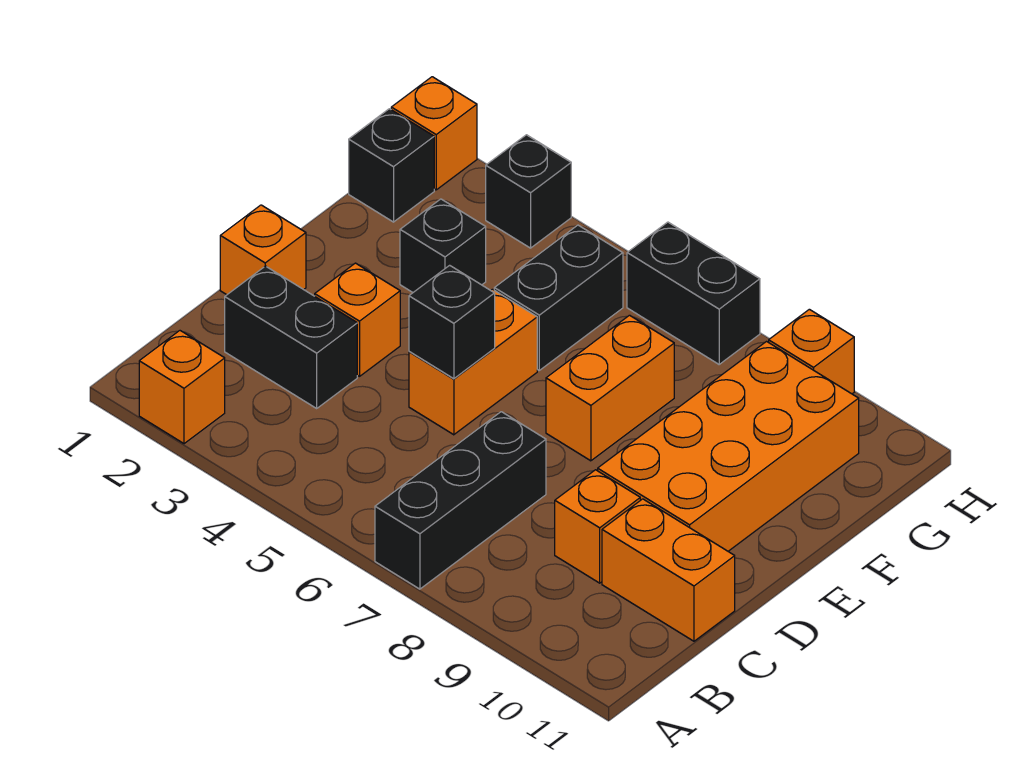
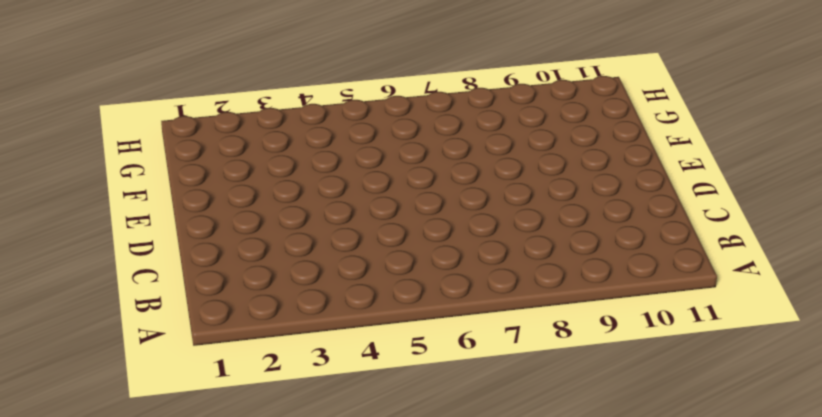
none -> orange 1x1 brick [139,331,225,444]
none -> black 1x3 brick [375,412,546,589]
none -> black 1x2 brick [225,266,357,408]

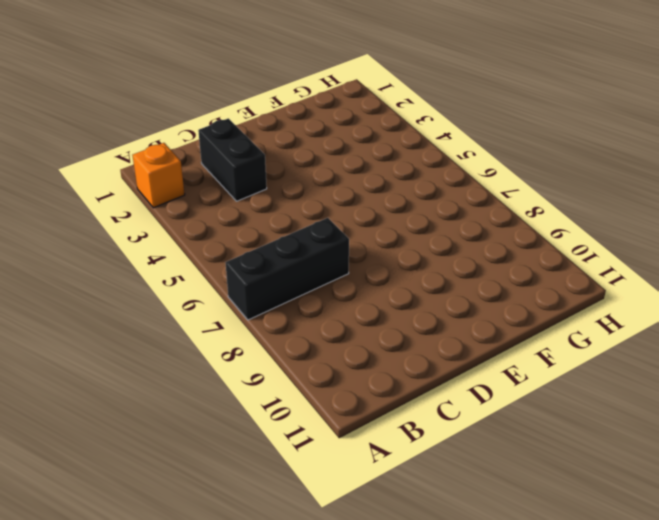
none -> orange 1x1 brick [555,470,640,583]
none -> orange 1x2 brick [602,499,735,641]
none -> orange 1x1 brick [220,205,306,295]

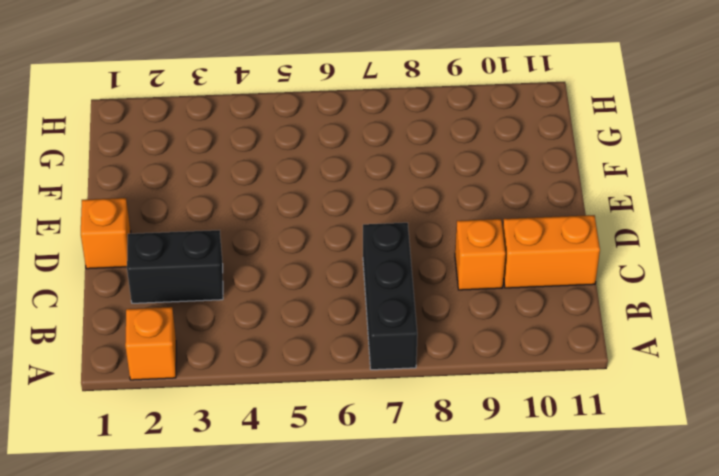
none -> orange 1x1 brick [315,263,400,376]
none -> orange 1x2 brick [409,289,537,435]
none -> orange 2x4 brick [598,342,859,551]

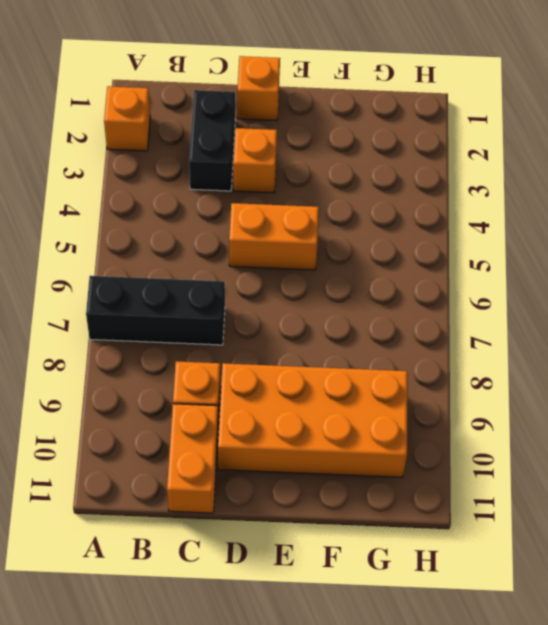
none -> orange 1x2 brick [546,315,674,461]
none -> black 1x1 brick [400,199,486,292]
none -> black 1x2 brick [494,225,623,370]

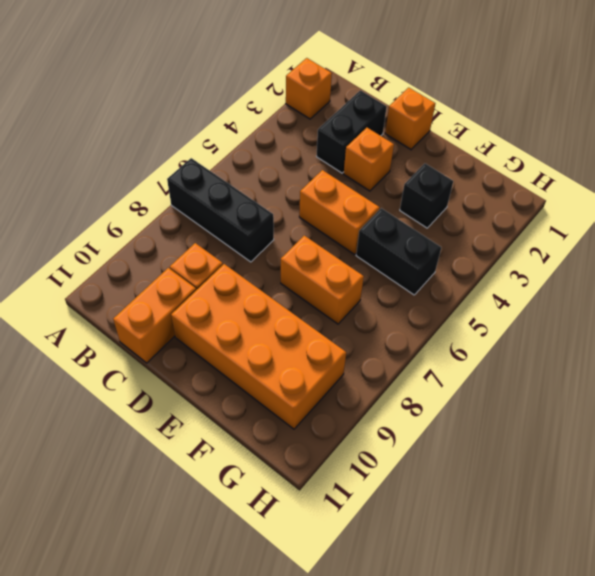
none -> black 1x1 brick [349,109,434,222]
none -> orange 1x1 brick [391,77,477,190]
none -> black 1x1 brick [486,135,571,248]

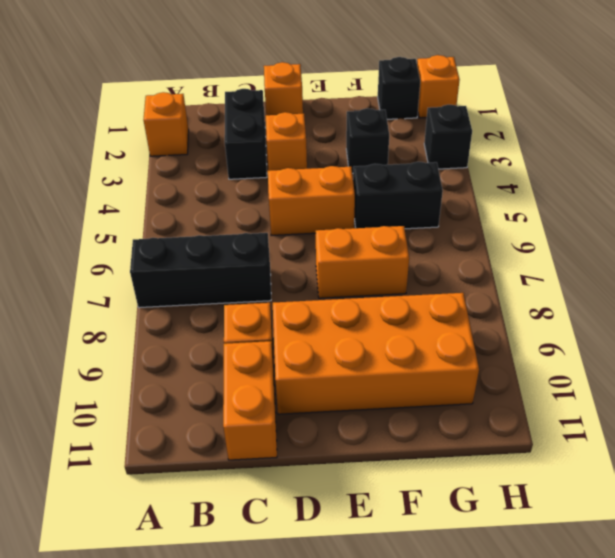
none -> black 1x2 brick [627,222,760,364]
none -> orange 1x1 brick [769,309,854,394]
none -> black 1x1 brick [409,265,495,379]

